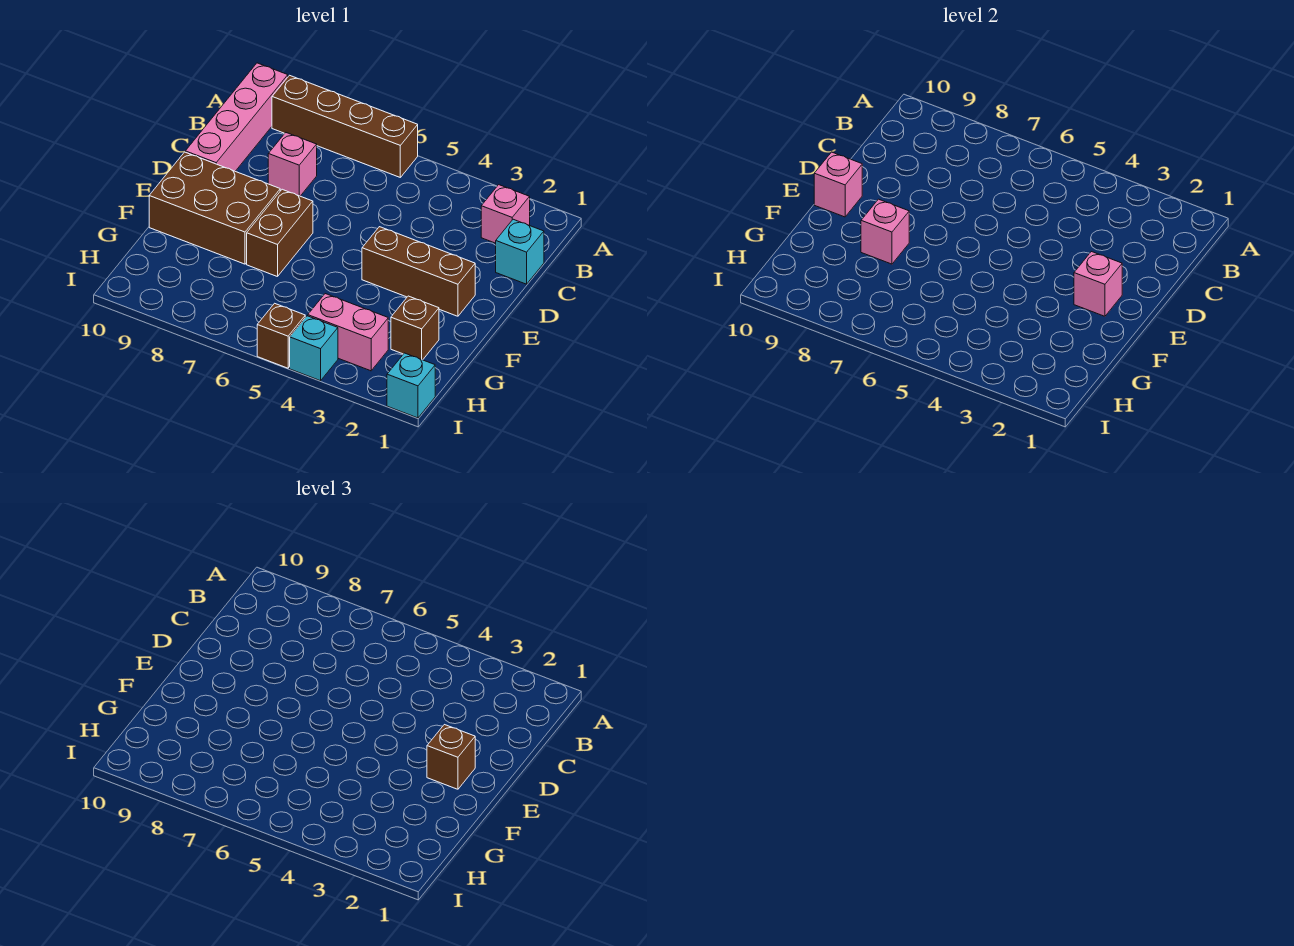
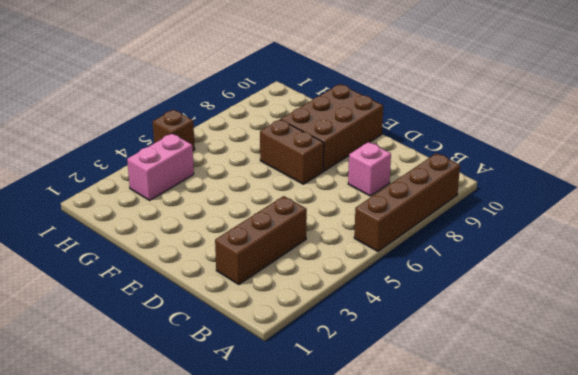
brown 1x3 brick [215,196,307,285] -> brown 1x3 brick moved to [362,227,475,316]
none -> pink 1x4 brick [185,63,288,171]
none -> pink 1x1 brick [481,185,530,243]
none -> cyan 1x1 brick [496,219,544,284]

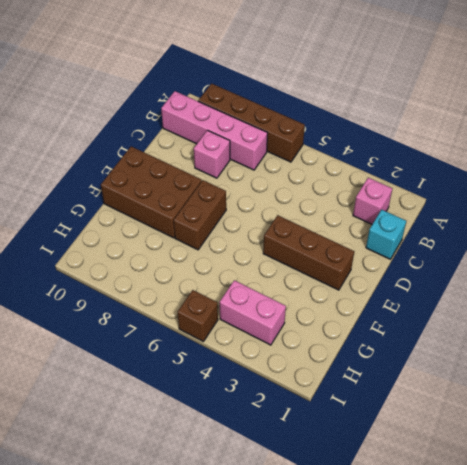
pink 1x4 brick [161,91,268,170] -> pink 1x4 brick turned to [185,63,288,171]
none -> brown 1x1 brick [391,296,439,360]
none -> cyan 1x1 brick [387,353,435,418]
none -> cyan 1x1 brick [290,316,338,381]

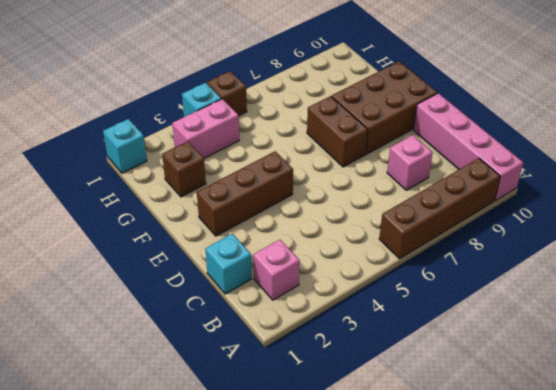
none -> pink 1x1 brick [1074,252,1122,316]
none -> pink 1x1 brick [814,152,862,217]
none -> pink 1x1 brick [861,199,909,264]

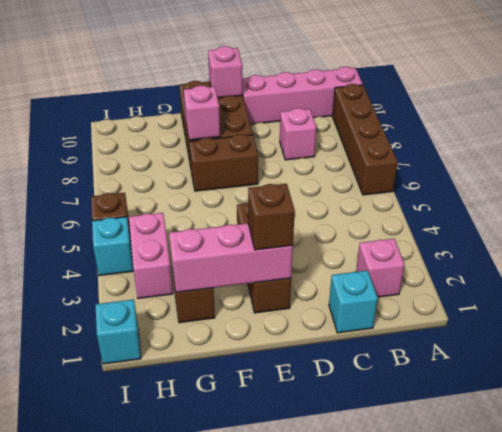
pink 1x3 brick [169,223,293,292] -> pink 1x1 brick [1074,252,1122,316]

